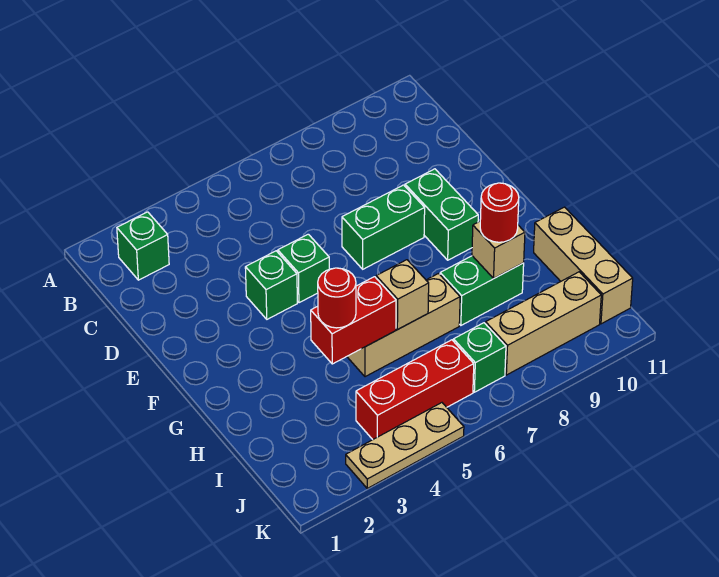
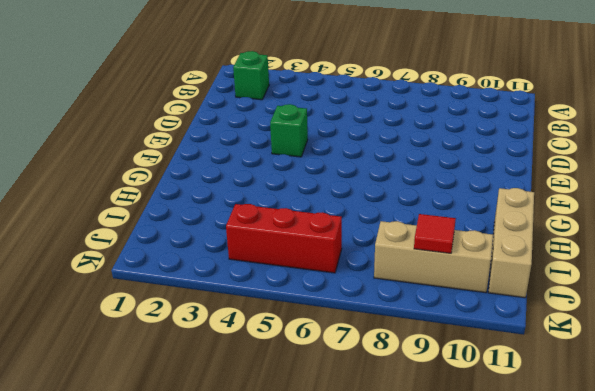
red 1x1 tile [414,214,456,253] -> none
none -> green 1x1 brick [278,234,329,303]
none -> green 1x2 brick [342,185,425,269]
none -> green 1x2 brick [405,169,478,260]

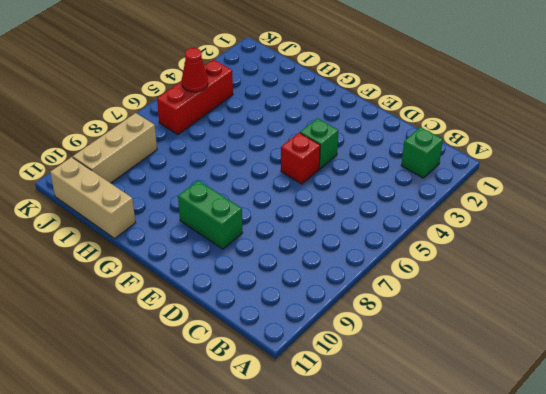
red 1x1 brick [281,133,320,184] -> green 1x1 brick [278,234,329,303]
red 1x1 cone [182,48,208,92] -> none
none -> green 1x2 brick [342,185,425,269]
none -> tan 1x3 brick [347,274,460,377]
none -> green 1x2 brick [440,256,524,325]

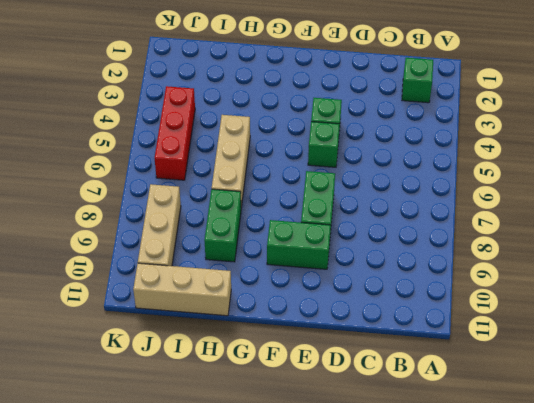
none -> green 1x1 brick [453,323,506,392]
none -> tan 1x3 plate [346,403,464,488]
none -> red 1x2 brick [311,277,396,364]

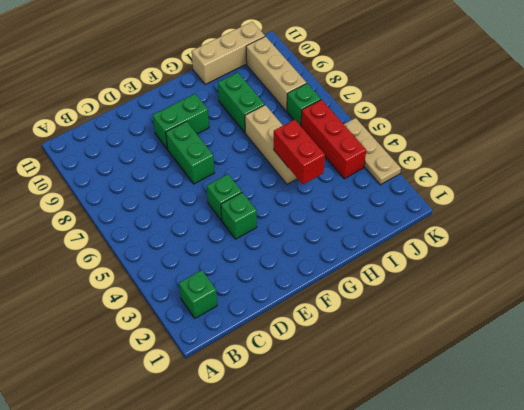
none -> tan 1x1 brick [376,260,429,329]
none -> tan 1x1 brick [472,222,525,278]
none -> red 1x1 round brick [318,268,356,328]

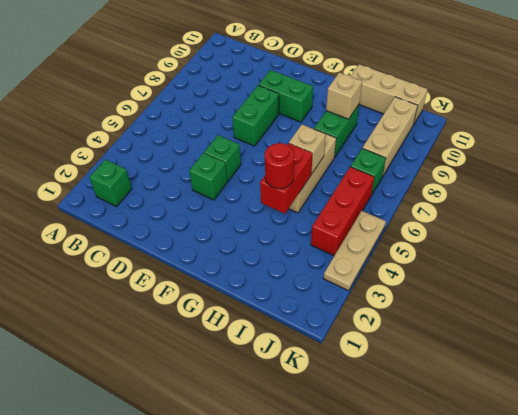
none -> red 1x1 round brick [480,183,519,242]

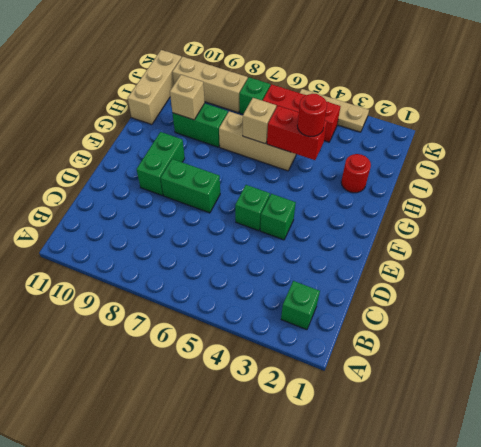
red 1x1 round brick [341,154,371,193] -> red 1x1 round brick moved to [480,183,519,242]

